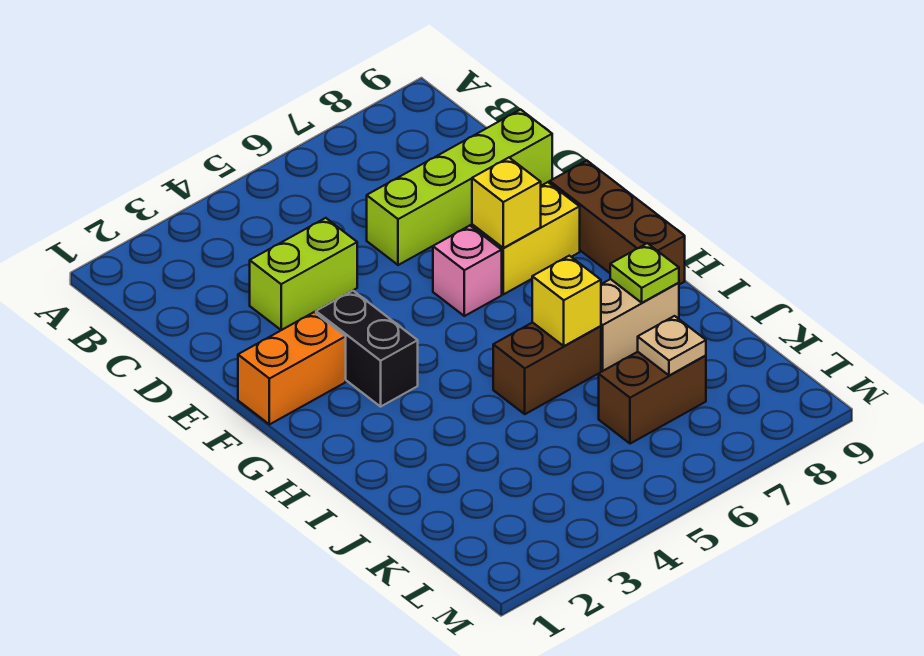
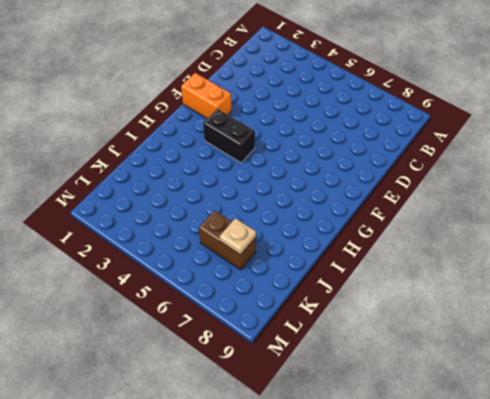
black 1x2 brick [203,109,255,163] -> black 1x2 brick turned to [316,291,418,407]
none -> lime 1x2 brick [250,218,357,330]
none -> lime 1x4 brick [367,110,552,265]
none -> pink 1x1 brick [433,226,502,316]

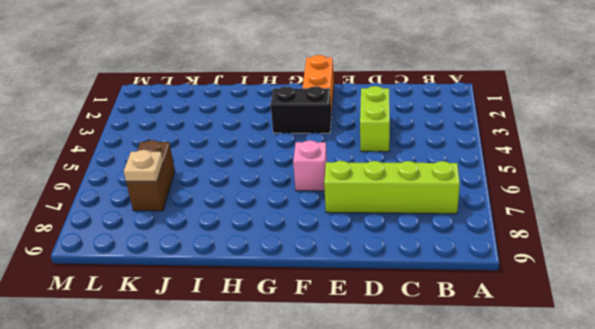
lime 1x4 brick [324,161,460,214] -> lime 1x4 brick turned to [367,110,552,265]
none -> yellow 1x2 brick [472,182,580,294]
none -> brown 1x3 brick [550,161,685,285]
none -> brown 1x2 brick [493,322,601,414]

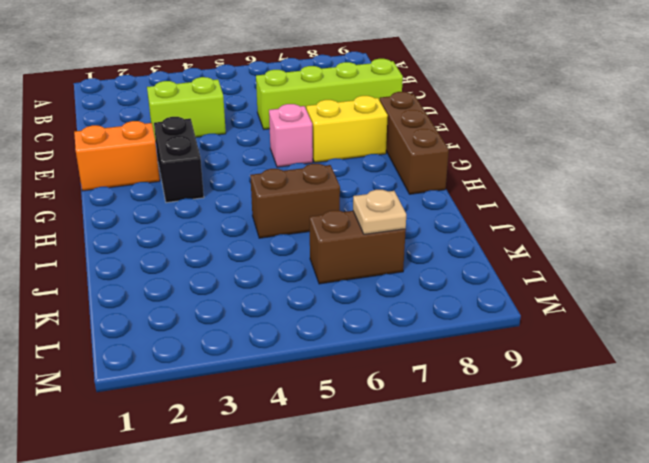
none -> tan 1x2 brick [601,279,679,371]
none -> yellow 1x1 brick [472,158,541,248]
none -> yellow 1x1 brick [532,256,601,346]

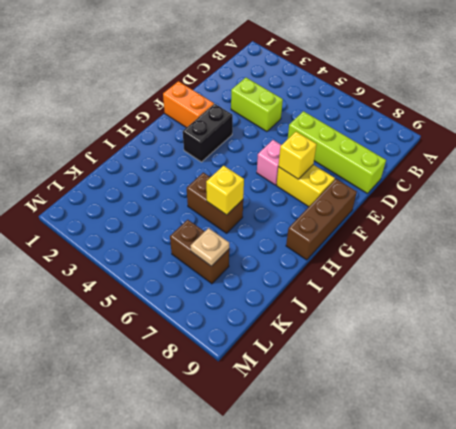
none -> tan 1x2 brick [601,279,679,371]
none -> lime 1x1 plate [610,243,679,303]

